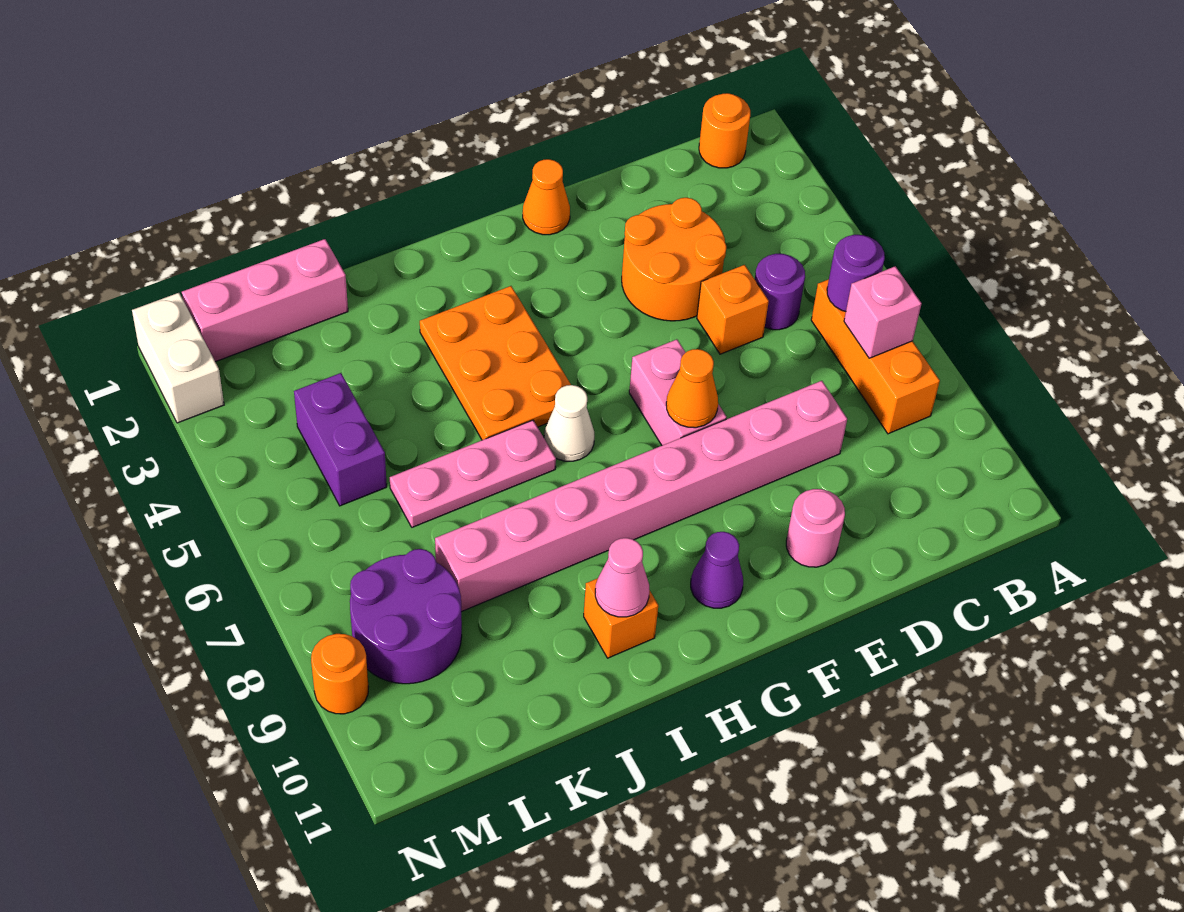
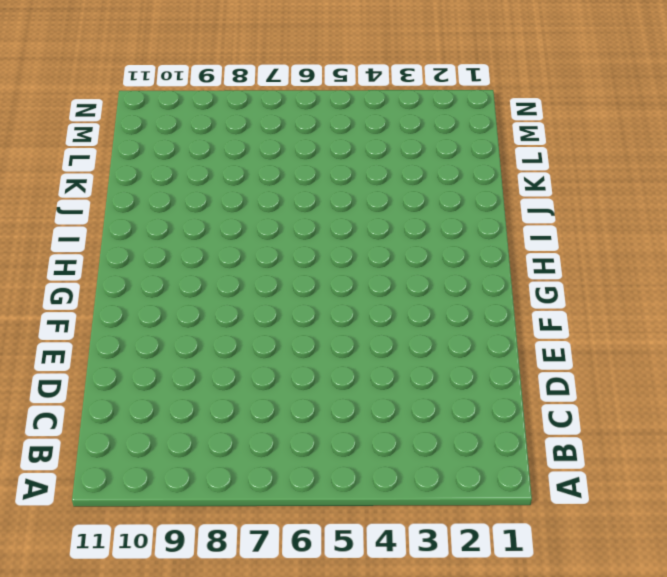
none -> orange 1x1 round brick [699,93,750,168]
none -> orange 1x3 brick [811,279,940,434]
none -> purple 1x1 round brick [755,254,805,330]

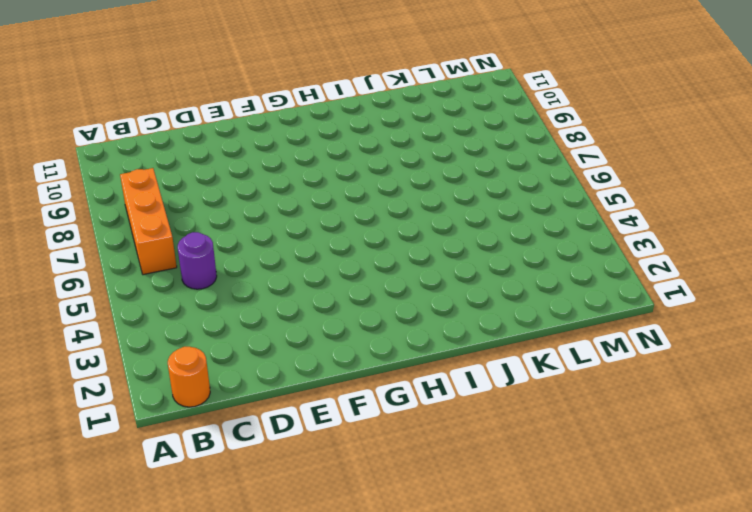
none -> orange 2x2 round brick [622,198,726,321]
none -> orange 1x1 brick [697,265,769,354]
none -> pink 1x8 brick [435,381,847,612]

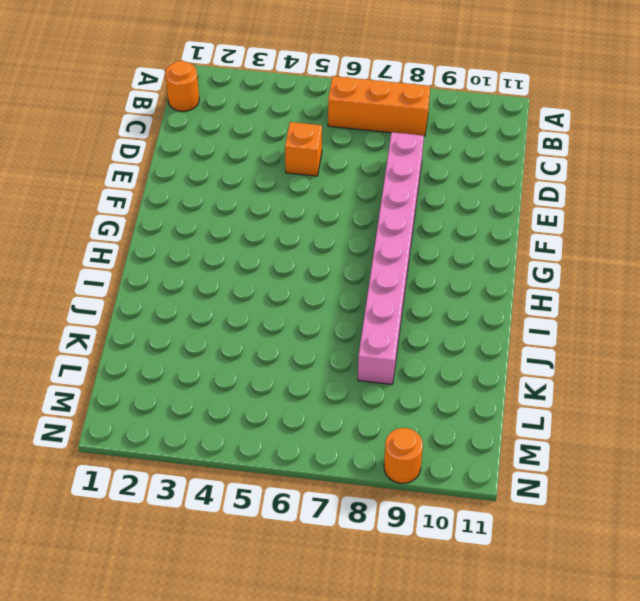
none -> purple 1x1 round brick [755,254,805,330]
none -> orange 2x2 round brick [622,198,726,321]
none -> pink 1x1 round brick [786,489,845,567]

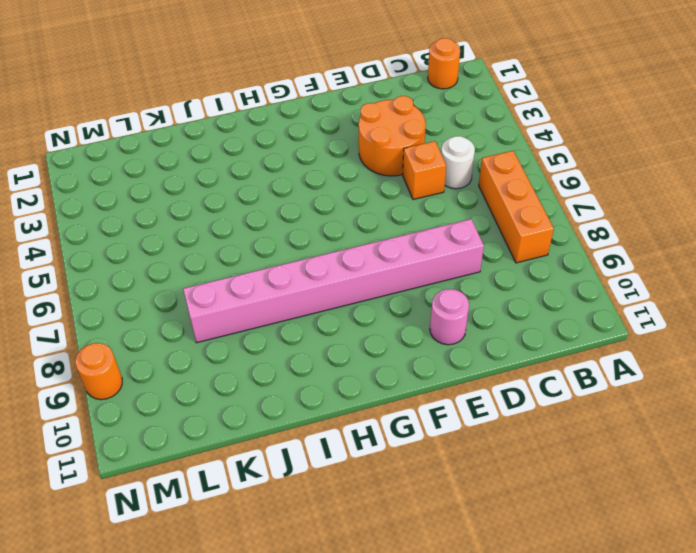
white 1x1 round brick [441,136,475,189] -> purple 1x1 round brick [755,254,805,330]
none -> orange 1x1 cone [523,159,570,235]
none -> pink 1x2 brick [629,339,727,445]
none -> purple 1x1 cone [691,532,743,608]

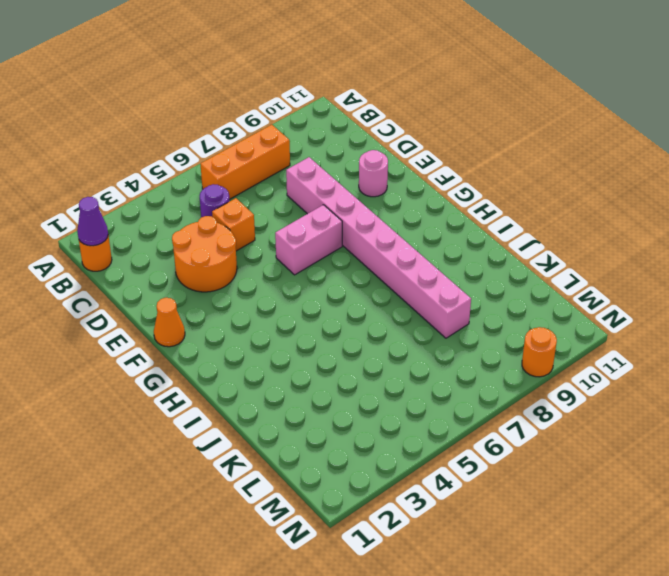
purple 1x1 cone [77,197,108,246] -> purple 1x1 cone moved to [691,532,743,608]
none -> orange 2x3 plate [420,286,571,440]
none -> white 1x1 cone [544,385,594,461]
none -> pink 1x3 plate [390,420,556,527]

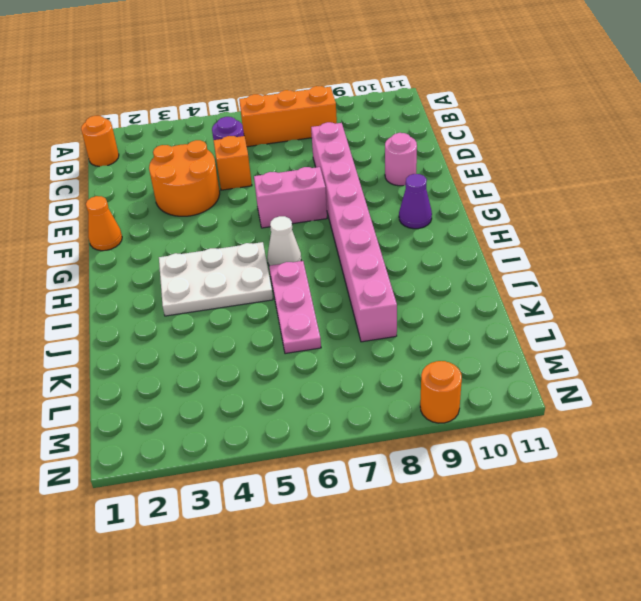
white 2x3 plate [159,242,273,316] -> orange 2x3 plate [420,286,571,440]
none -> orange 1x1 brick [584,578,658,658]
none -> pink 1x3 brick [182,239,348,362]
none -> purple 1x2 brick [294,373,387,506]

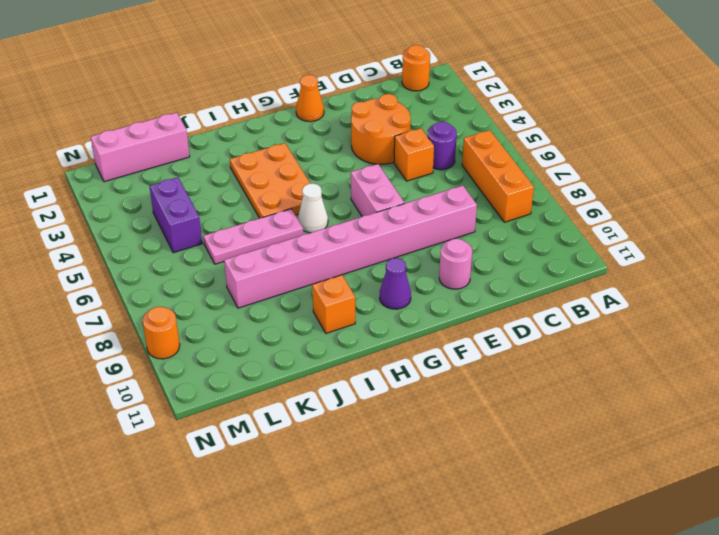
none -> purple 2x2 round brick [350,549,462,684]
none -> white 1x2 brick [132,293,224,423]
none -> purple 1x1 round brick [827,235,885,311]

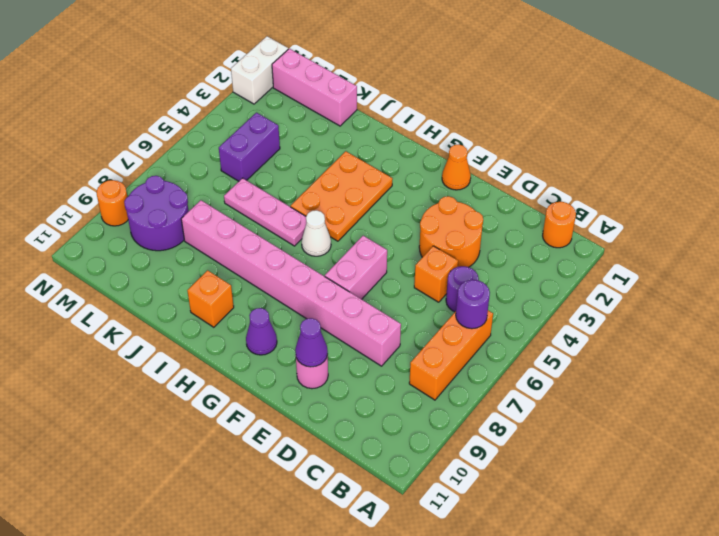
purple 1x1 cone [295,318,328,367] -> none
none -> pink 1x1 brick [844,266,921,358]
none -> orange 1x1 cone [666,349,718,428]
none -> pink 1x1 cone [595,538,649,617]

